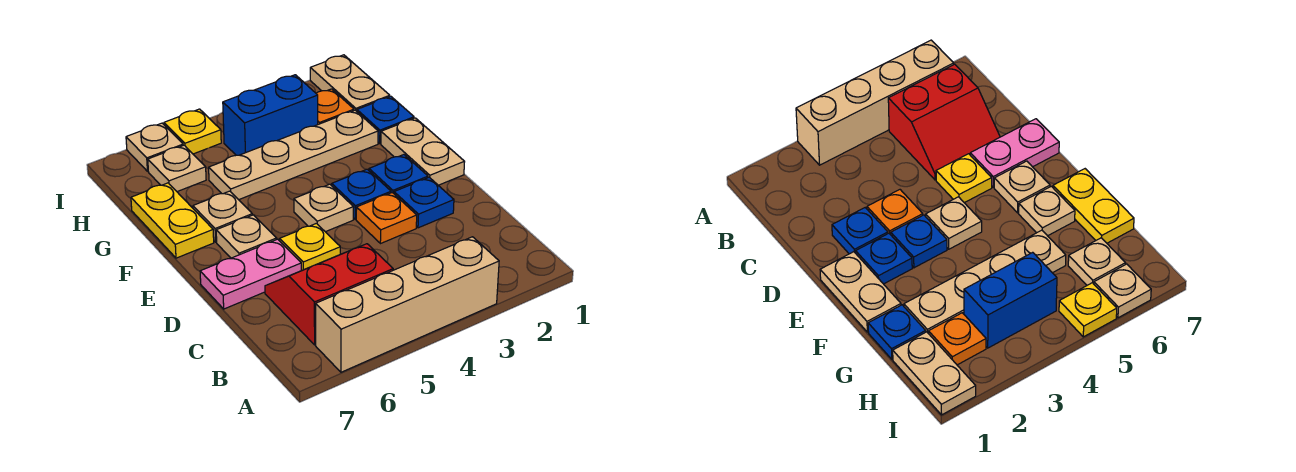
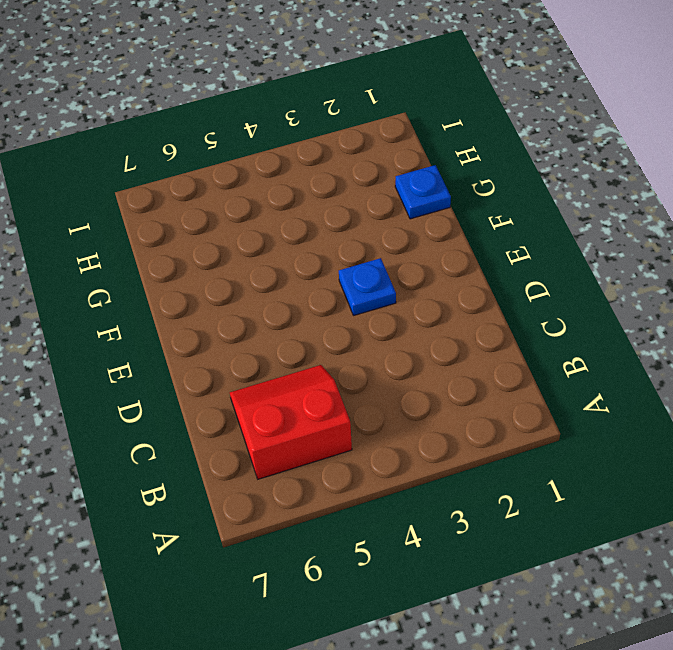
none -> tan 1x4 brick [316,237,499,372]
none -> blue 1x1 plate [394,177,454,228]
none -> orange 1x1 plate [356,193,417,244]

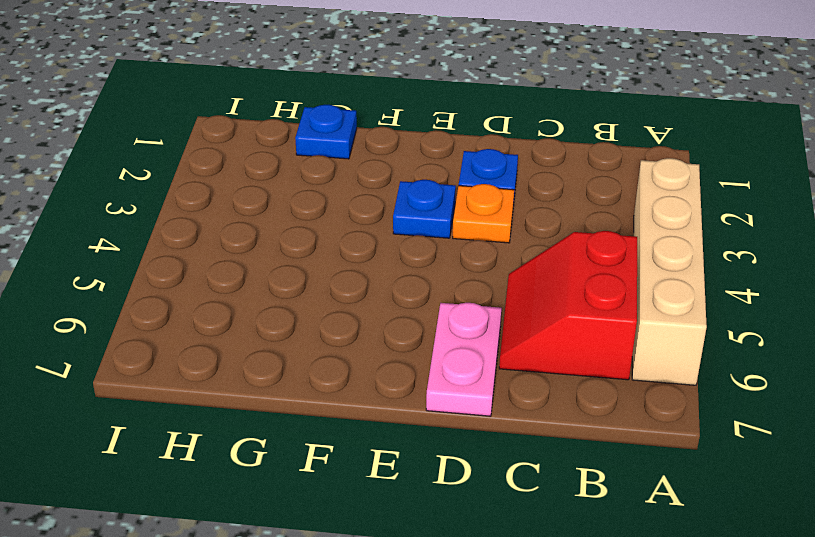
none -> yellow 1x1 plate [280,223,340,271]
none -> tan 1x2 plate [381,118,465,185]
none -> blue 1x1 plate [369,155,428,193]

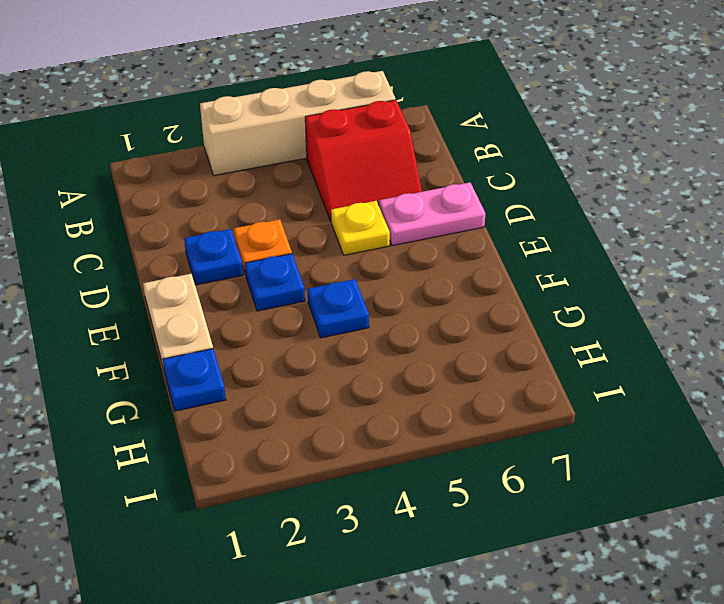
blue 1x1 plate [308,279,369,338] -> blue 1x1 plate moved to [369,155,428,193]
none -> tan 1x1 plate [294,184,354,232]
none -> tan 1x1 plate [216,215,277,258]
none -> tan 1x1 plate [193,191,252,242]

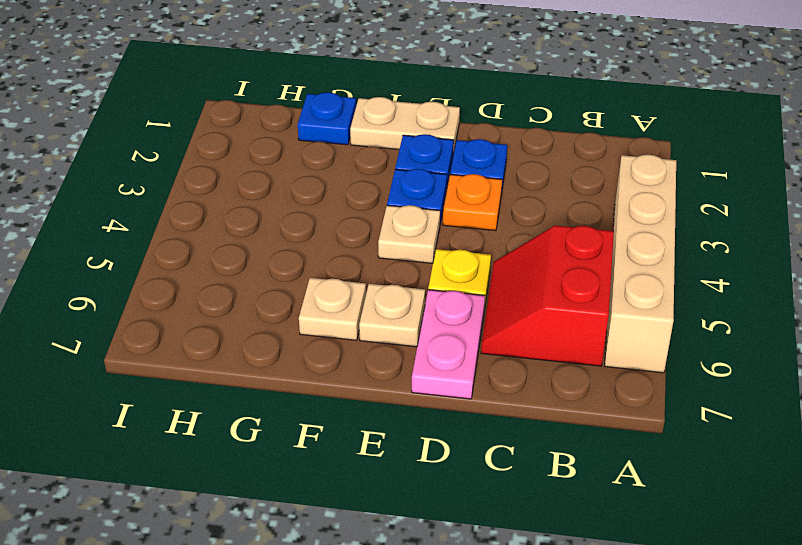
none -> yellow 1x2 plate [131,183,214,258]
none -> tan 1x4 plate [209,110,378,200]
none -> tan 1x2 plate [310,55,390,111]

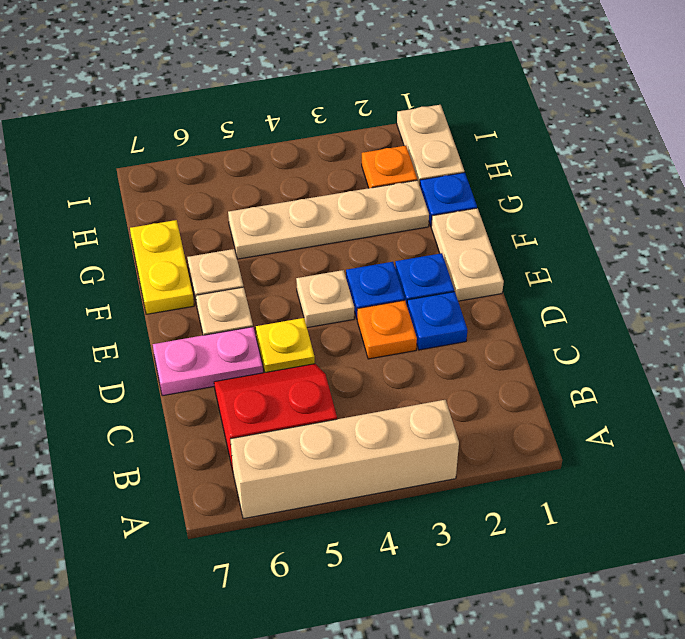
none -> blue 1x2 brick [223,75,318,155]
none -> tan 1x1 plate [148,145,206,192]
none -> yellow 1x1 plate [164,109,221,154]

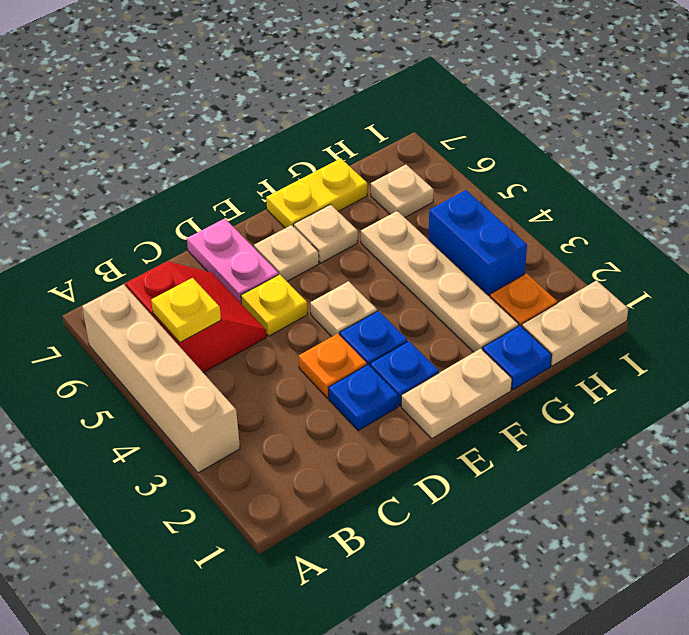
yellow 1x1 plate [151,278,221,342] -> yellow 1x1 plate moved to [164,109,221,154]
none -> tan 1x1 plate [126,123,183,171]

